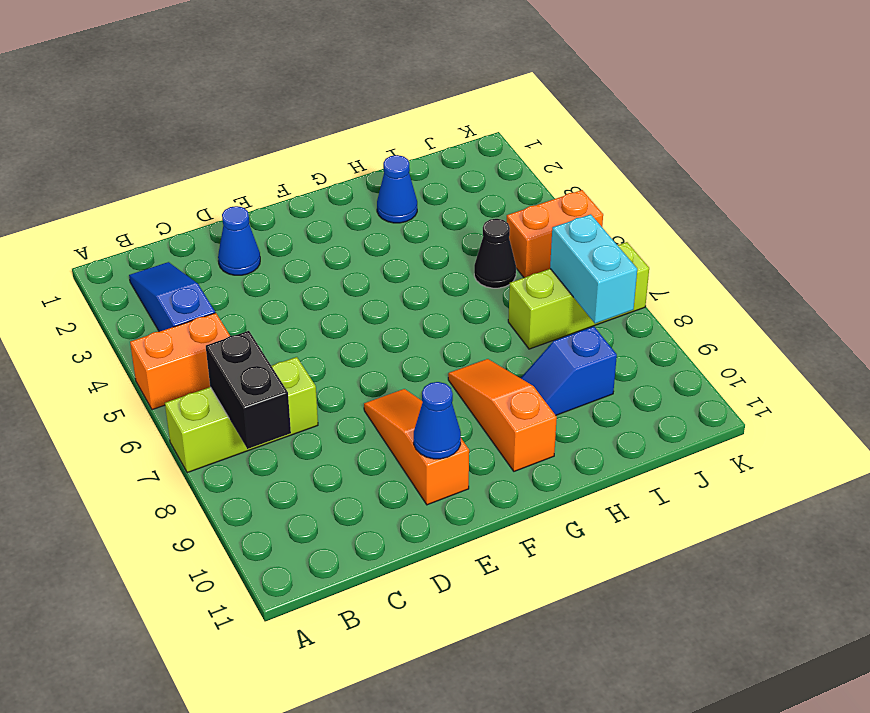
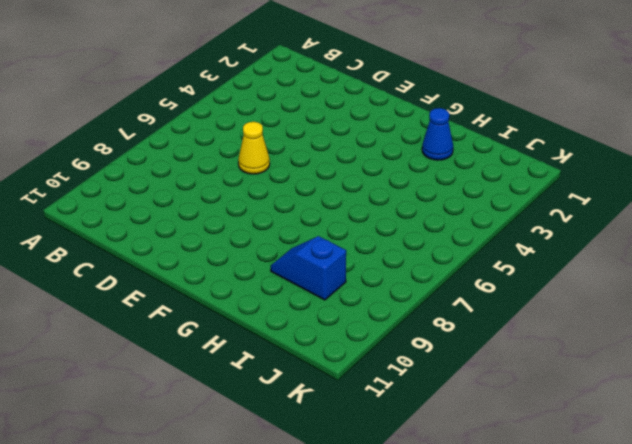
yellow 1x1 cone [238,122,270,174] -> none
none -> orange 1x2 brick [130,313,230,410]
none -> lime 1x3 brick [165,357,318,473]
none -> blue 1x3 slope [129,262,215,332]

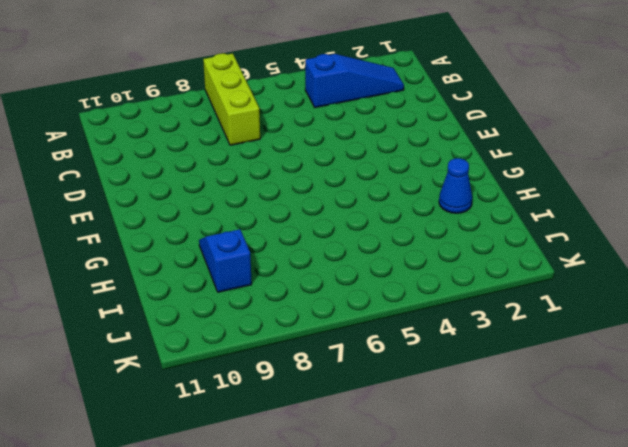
none -> orange 1x2 brick [130,313,230,410]
none -> blue 1x1 cone [218,206,260,275]
none -> orange 1x3 slope [364,389,469,505]

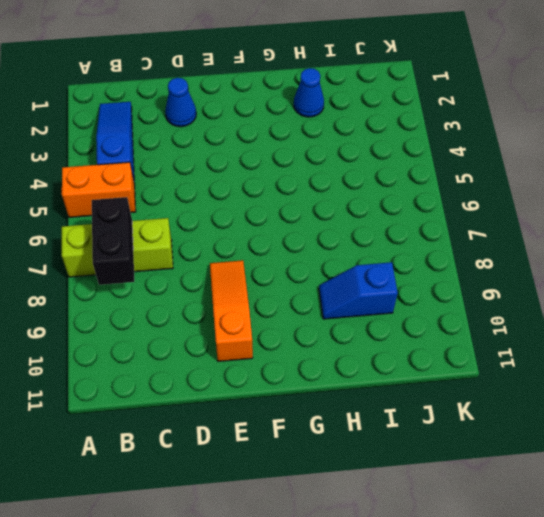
none -> orange 1x3 slope [448,359,557,471]
none -> black 1x1 cone [474,219,516,288]
none -> lime 1x3 brick [508,242,649,349]

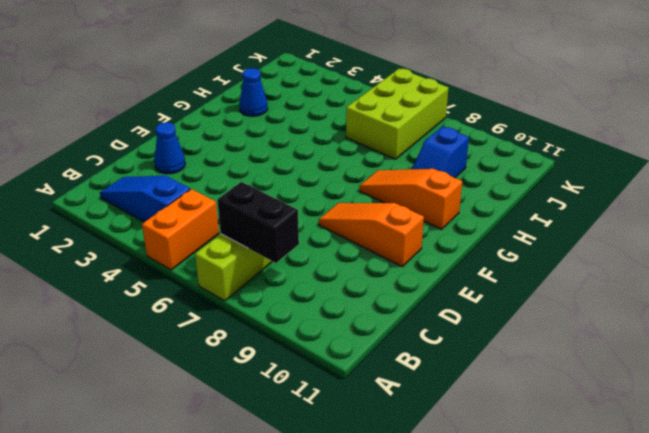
lime 2x3 brick [346,68,448,159] -> lime 1x3 brick [508,242,649,349]
none -> black 1x1 cone [474,219,516,288]
none -> orange 1x2 brick [507,190,603,278]
none -> blue 1x1 cone [414,382,461,459]

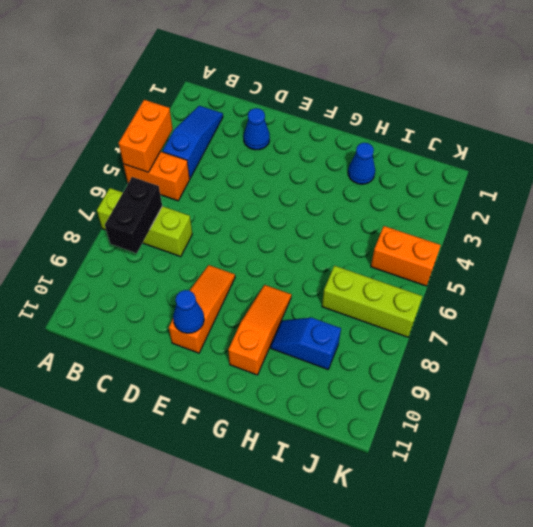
orange 1x2 brick [119,100,173,172] -> none
none -> black 1x1 cone [474,219,516,288]
none -> cyan 1x2 brick [550,214,637,323]

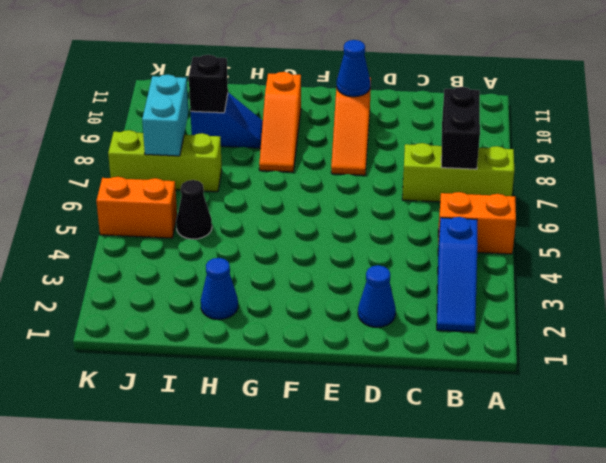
black 1x1 brick [189,55,228,113] -> none

